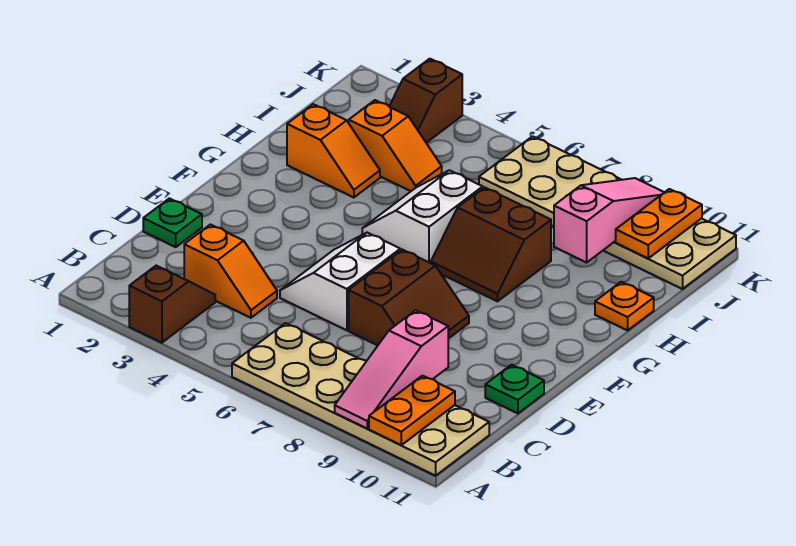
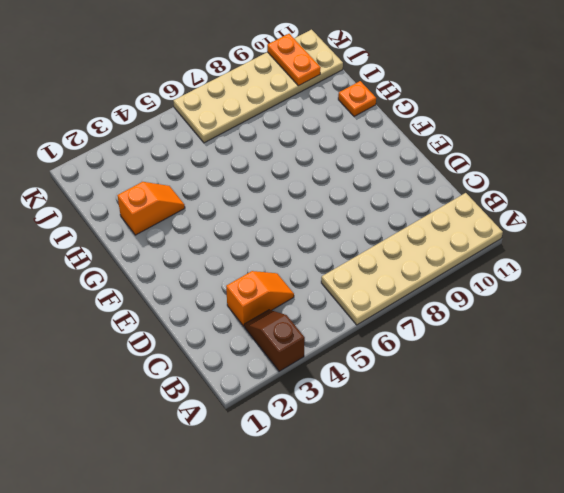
none -> green 1x1 plate [143,198,202,247]
none -> white 2x2 slope [280,233,400,330]
none -> brown 2x2 slope [349,250,469,345]

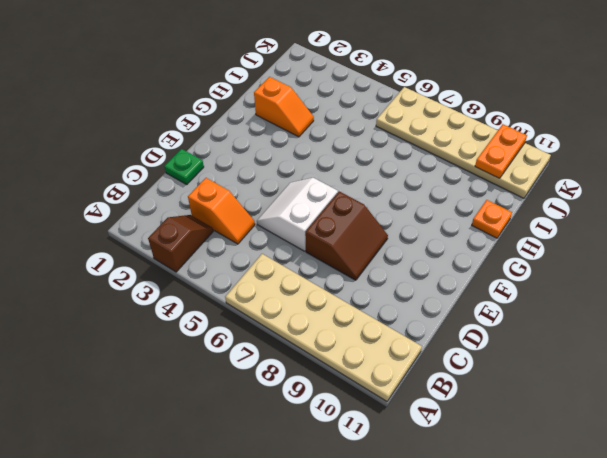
none -> green 1x1 plate [485,365,544,413]
none -> white 2x2 slope [362,170,483,263]
none -> brown 2x2 slope [431,187,551,301]

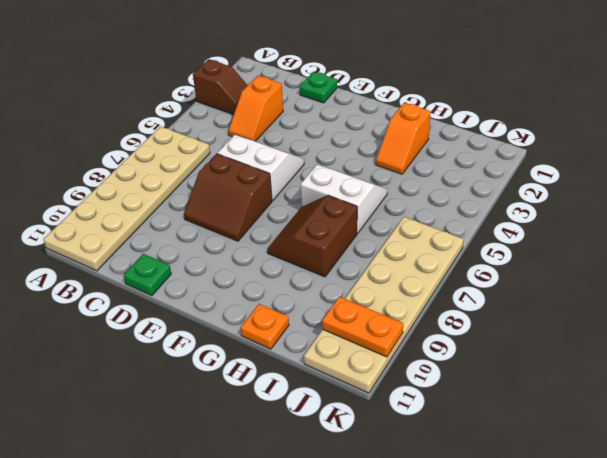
none -> orange 1x2 slope [349,100,442,191]
none -> brown 1x2 slope [389,59,462,143]
none -> pink 1x3 slope [335,310,448,429]

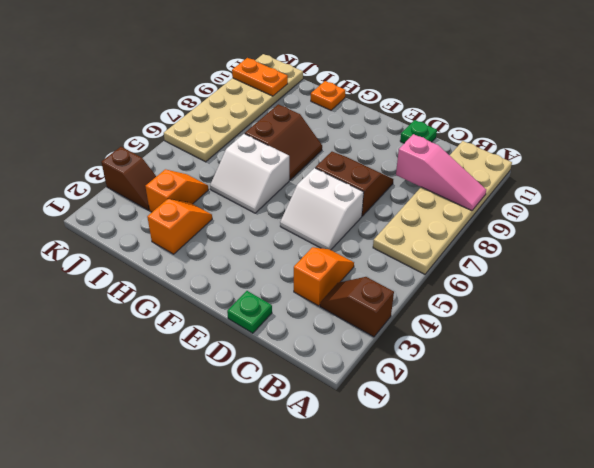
none -> orange 1x2 plate [369,376,455,445]
none -> pink 1x3 slope [554,178,664,263]

